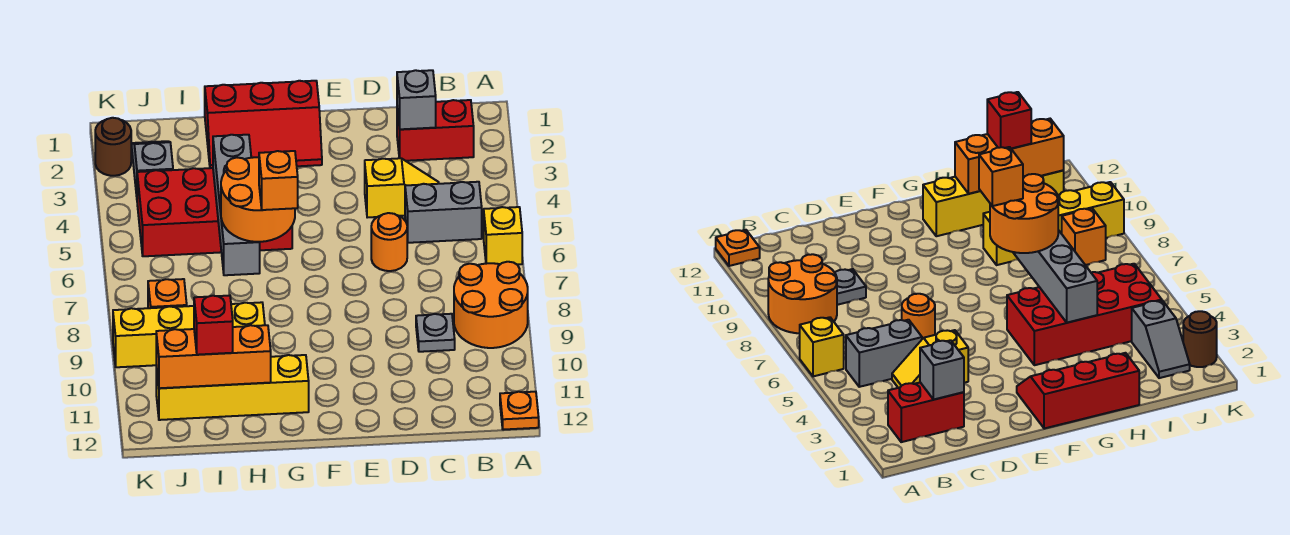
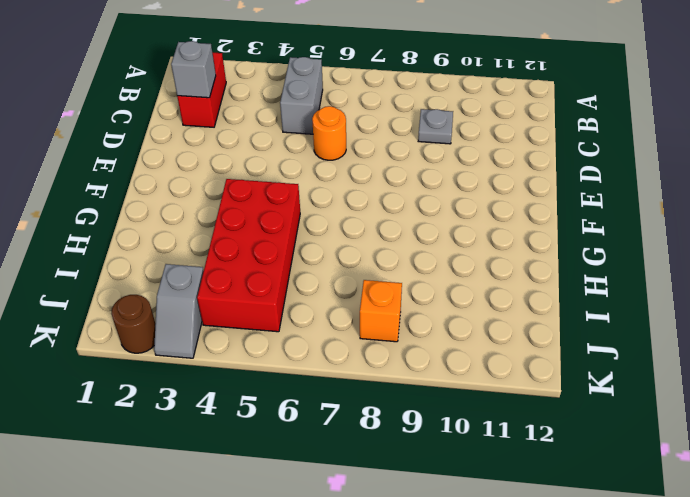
grey 1x2 slope [154,264,204,358] -> grey 1x2 slope turned to [132,141,173,196]
none -> yellow 1x1 brick [484,207,522,265]
none -> orange 2x2 round brick [454,262,528,348]
none -> orange 1x1 plate [500,392,539,430]

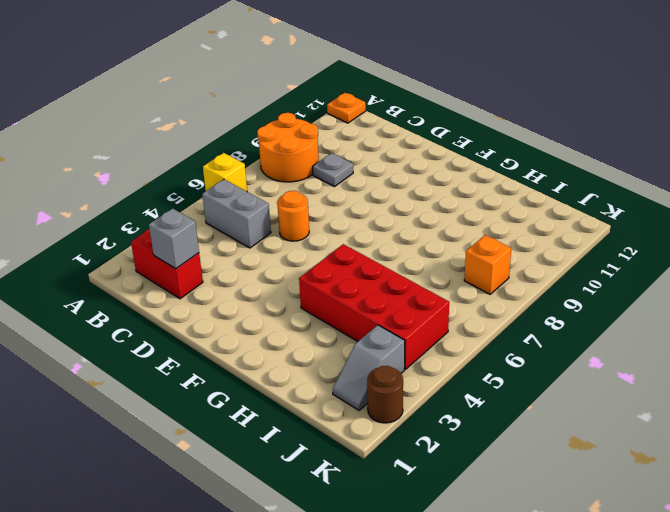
none -> yellow 1x2 slope [365,158,439,218]
none -> red 2x3 slope [205,81,322,168]
none -> yellow 1x4 brick [156,355,309,420]

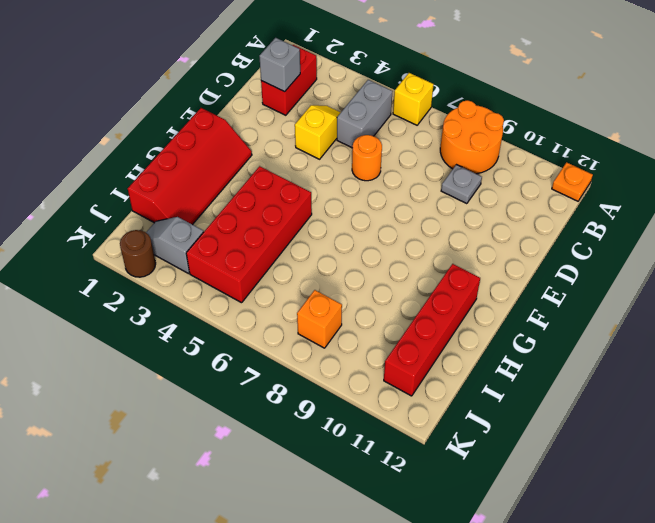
red 2x4 slope [128,108,252,225] -> red 2x3 slope [205,81,322,168]
red 1x4 brick [384,264,480,396] -> yellow 1x4 brick [156,355,309,420]
none -> yellow 1x4 brick [113,302,265,367]
none -> grey 1x4 brick [213,135,260,275]
none -> orange 1x3 brick [156,325,271,388]

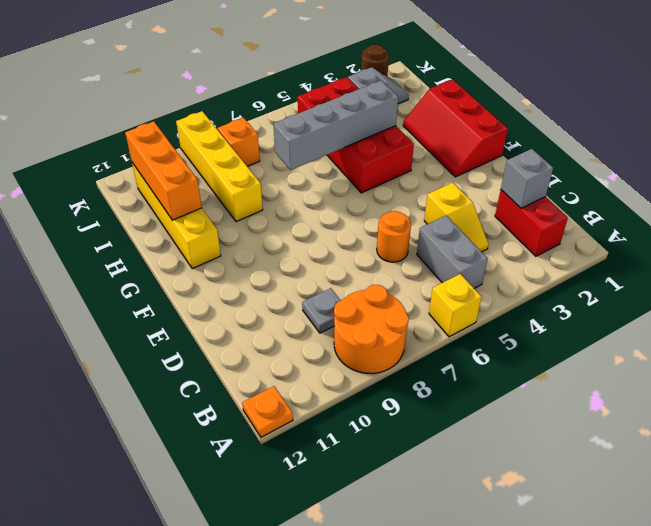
none -> orange 2x2 round brick [221,157,295,242]
none -> red 1x1 brick [194,296,233,355]
none -> orange 1x1 brick [259,151,298,210]

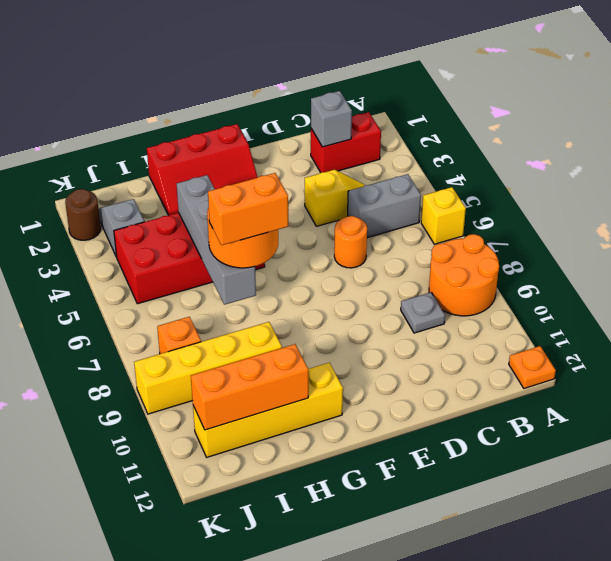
orange 1x2 brick [208,173,288,245] -> orange 1x1 brick [259,151,298,210]
none -> red 1x1 brick [194,296,233,355]

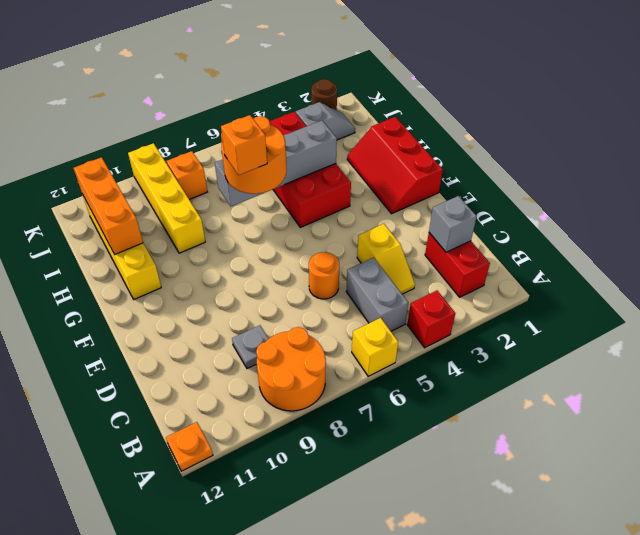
red 1x1 brick [407,291,455,348] -> red 1x1 brick moved to [194,296,233,355]

